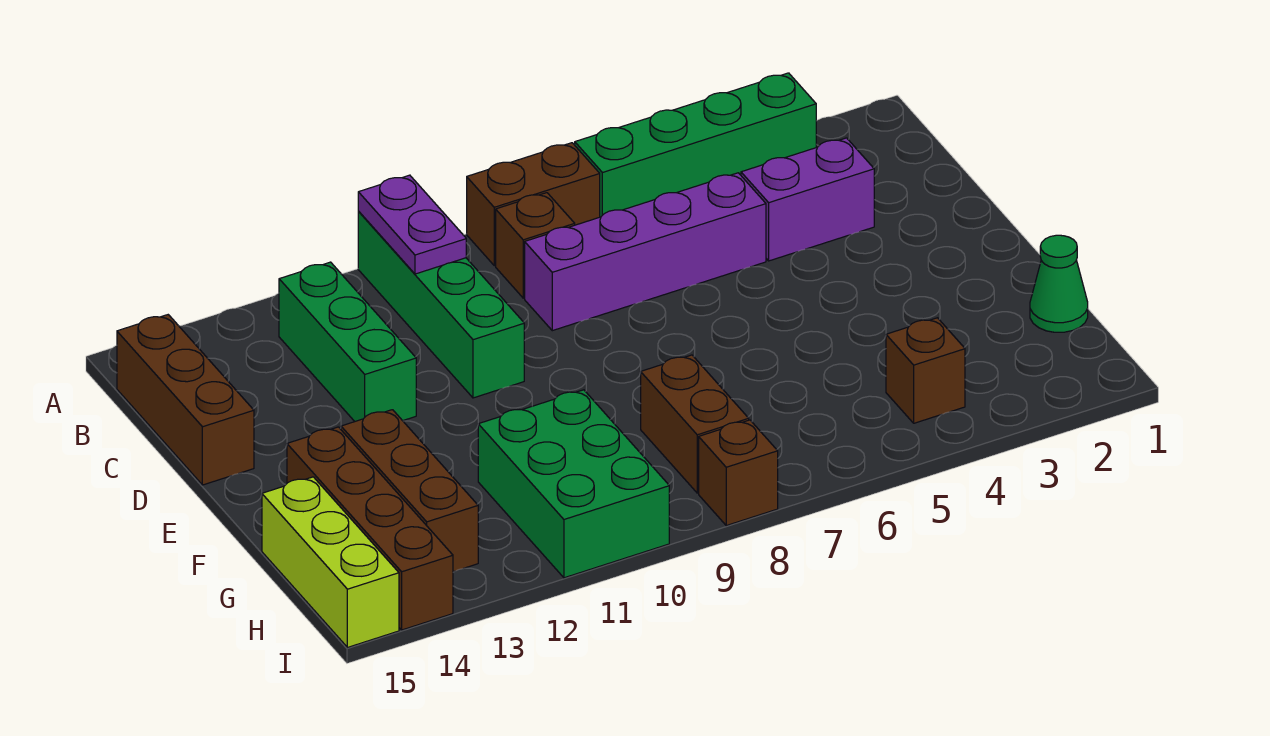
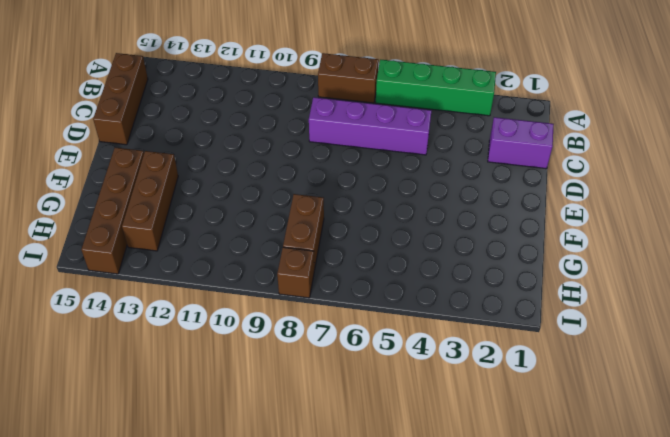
purple 1x2 brick [488,117,554,169] -> purple 1x2 brick moved to [741,138,874,261]
none -> green 1x4 brick [358,212,524,398]
none -> brown 1x1 brick [496,193,575,298]
none -> green 1x3 brick [279,262,416,421]

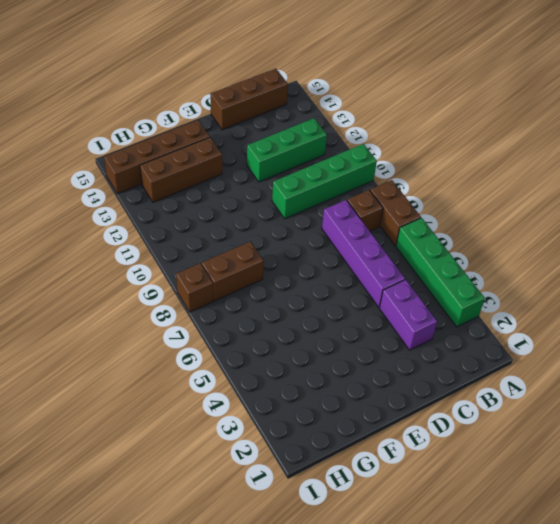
none -> green 1x1 cone [1030,235,1088,332]
none -> green 2x3 brick [478,390,669,578]
none -> lime 1x3 brick [262,477,399,648]

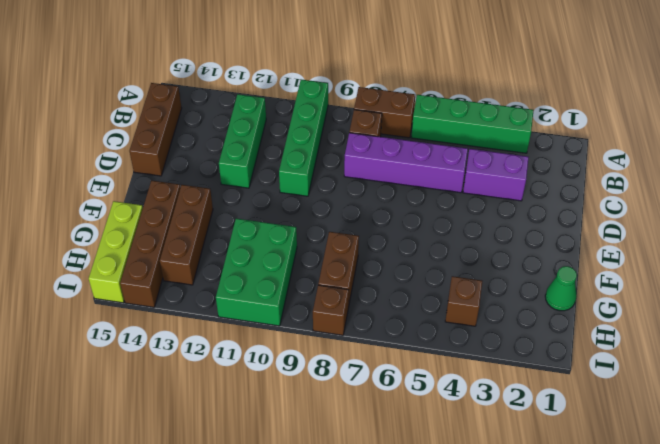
none -> purple 1x2 plate [358,175,466,274]

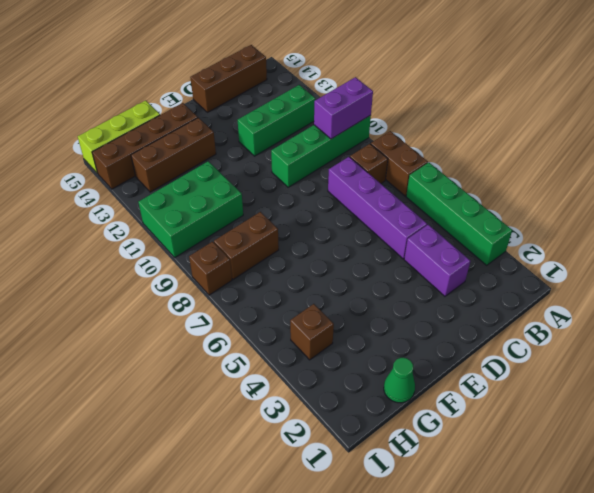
purple 1x2 brick [314,77,373,139] -> purple 1x2 plate [358,175,466,274]

